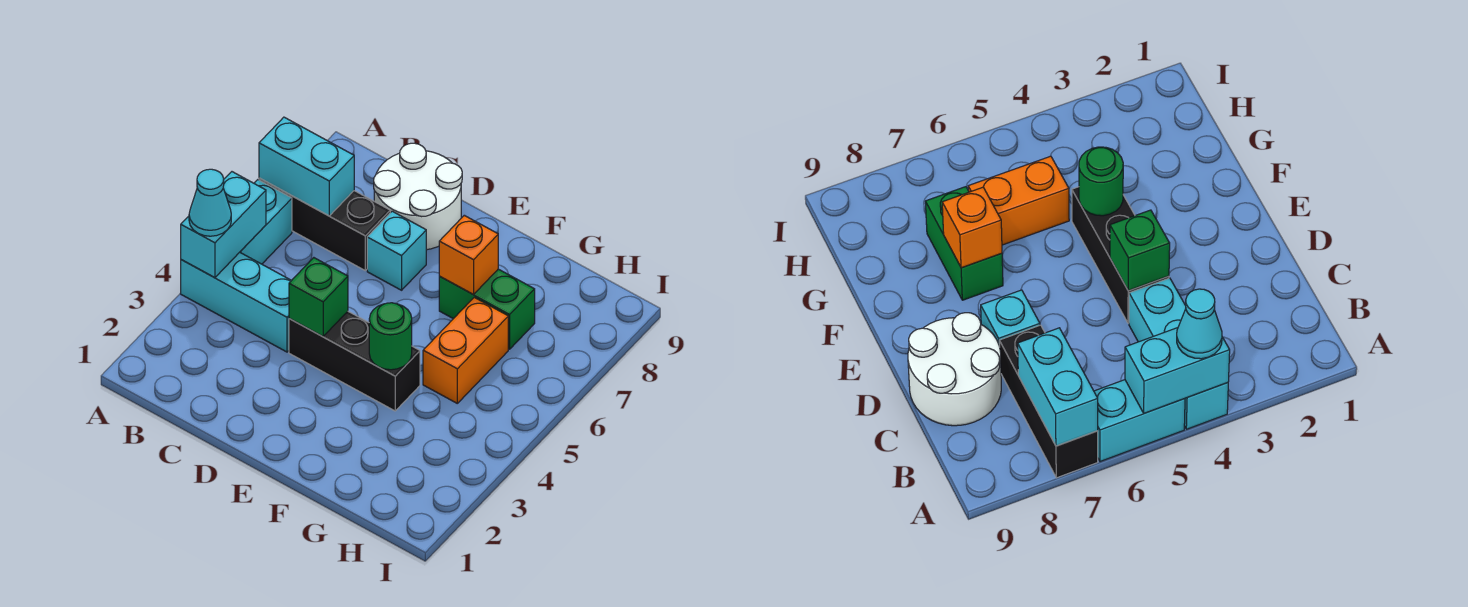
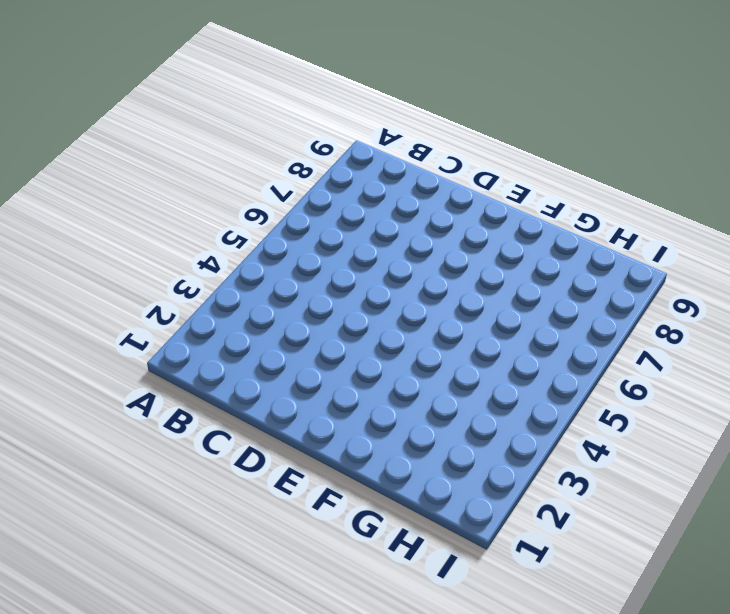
none -> cyan 1x3 brick [181,252,292,352]
none -> cyan 1x2 brick [240,180,292,264]
none -> black 1x3 brick [259,178,390,270]

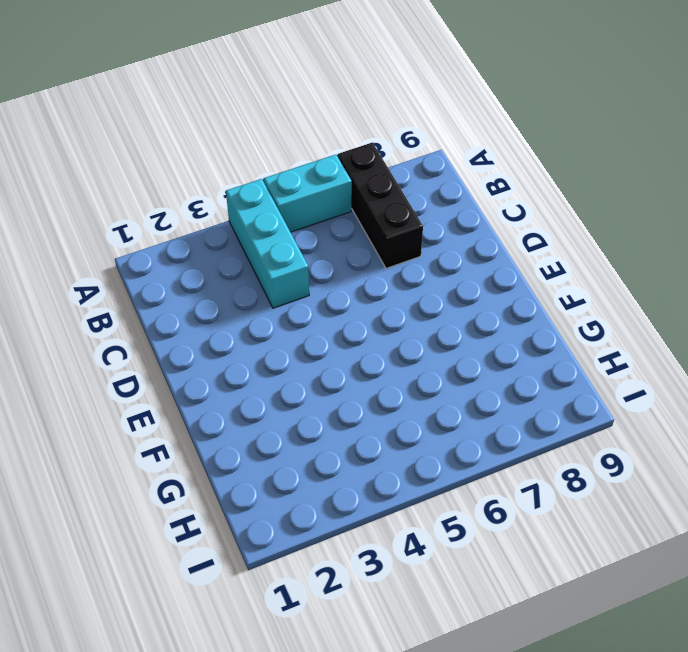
none -> white 2x2 round brick [374,143,462,250]
none -> black 1x3 brick [289,312,420,411]
none -> cyan 1x1 brick [367,211,426,290]

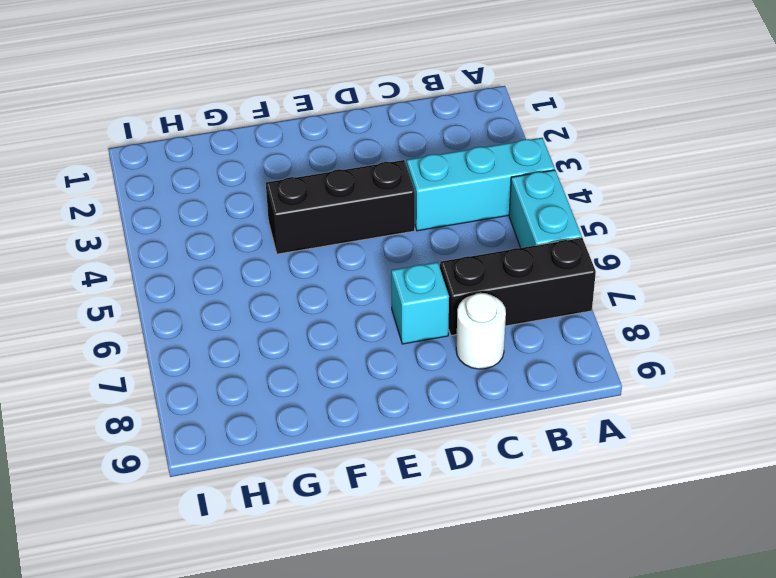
white 1x1 round brick [456,293,506,369] -> white 2x2 round brick [374,143,462,250]
none -> green 1x2 brick [439,269,535,349]
none -> orange 1x2 brick [423,297,508,403]
none -> cyan 1x2 brick [181,172,266,278]

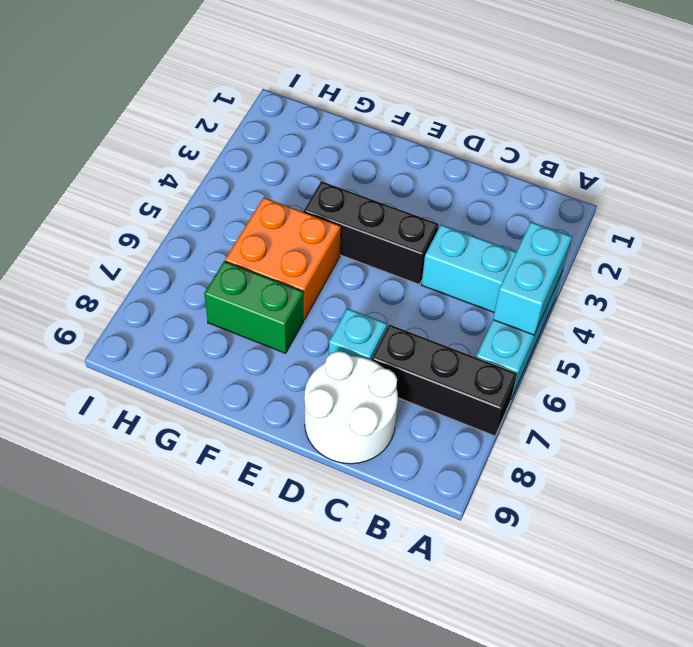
orange 2x2 brick [225,198,341,319] -> orange 1x2 brick [423,297,508,403]
none -> cyan 1x2 brick [259,117,354,216]
none -> green 1x1 brick [289,258,348,337]
none -> green 1x1 round brick [369,303,412,370]

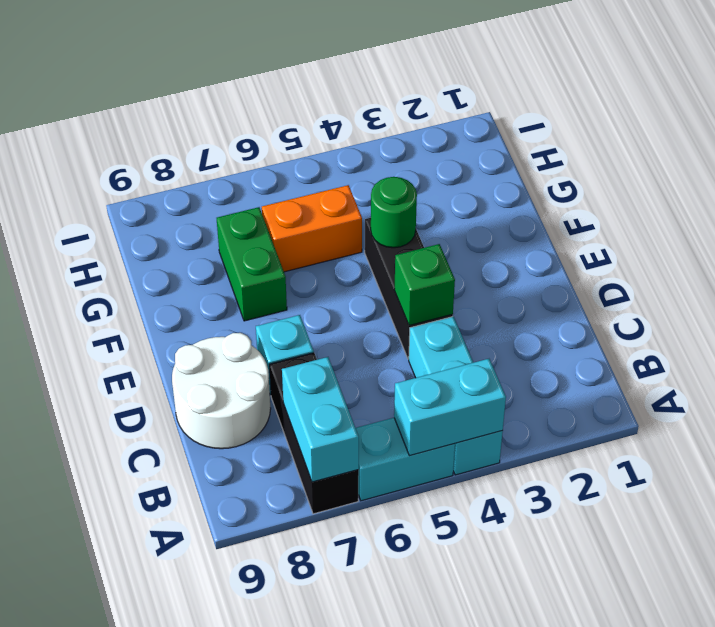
none -> orange 1x1 brick [439,215,498,294]
none -> cyan 1x1 cone [189,169,231,236]

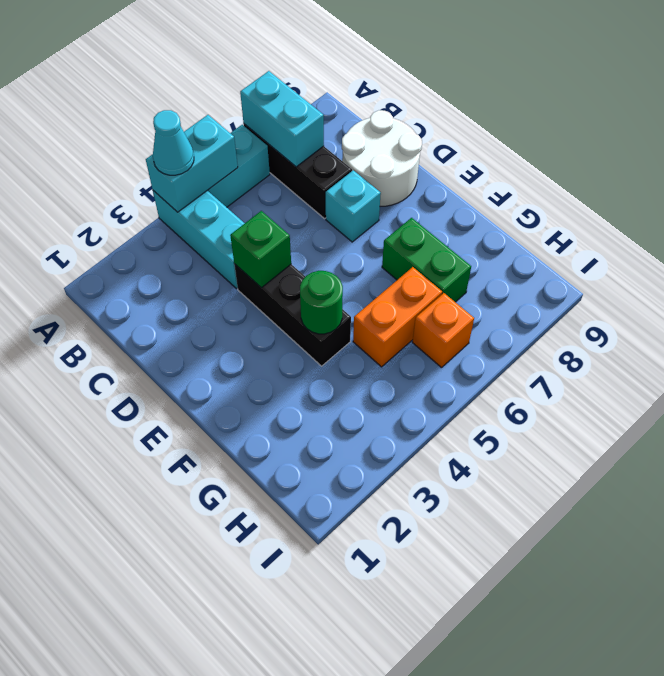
orange 1x1 brick [412,293,474,368] -> orange 1x1 brick moved to [439,215,498,294]

